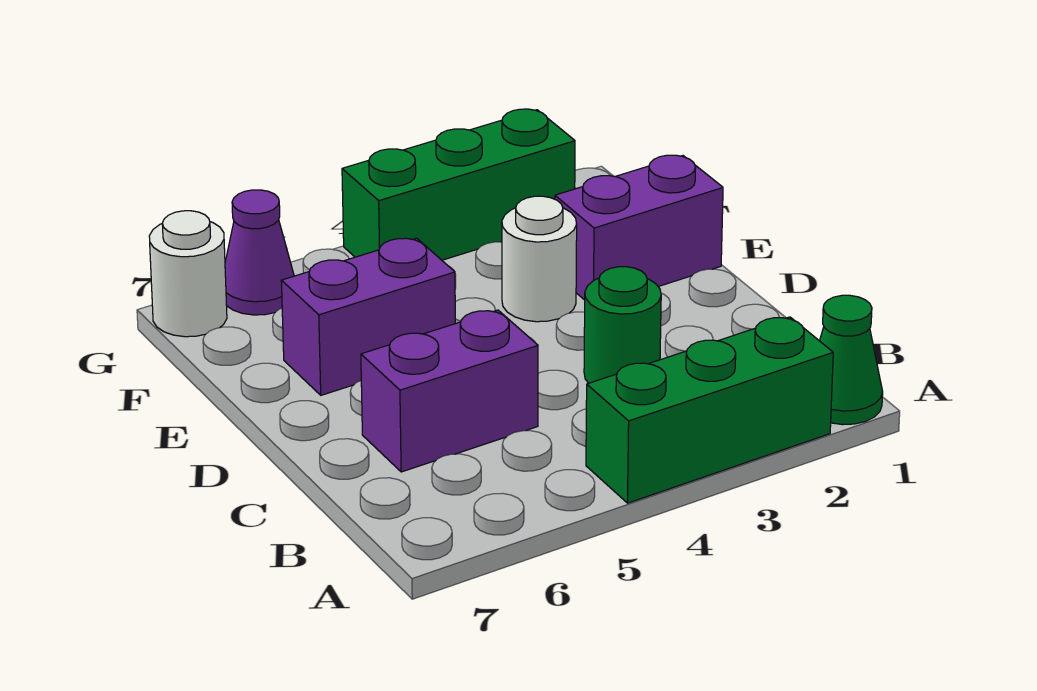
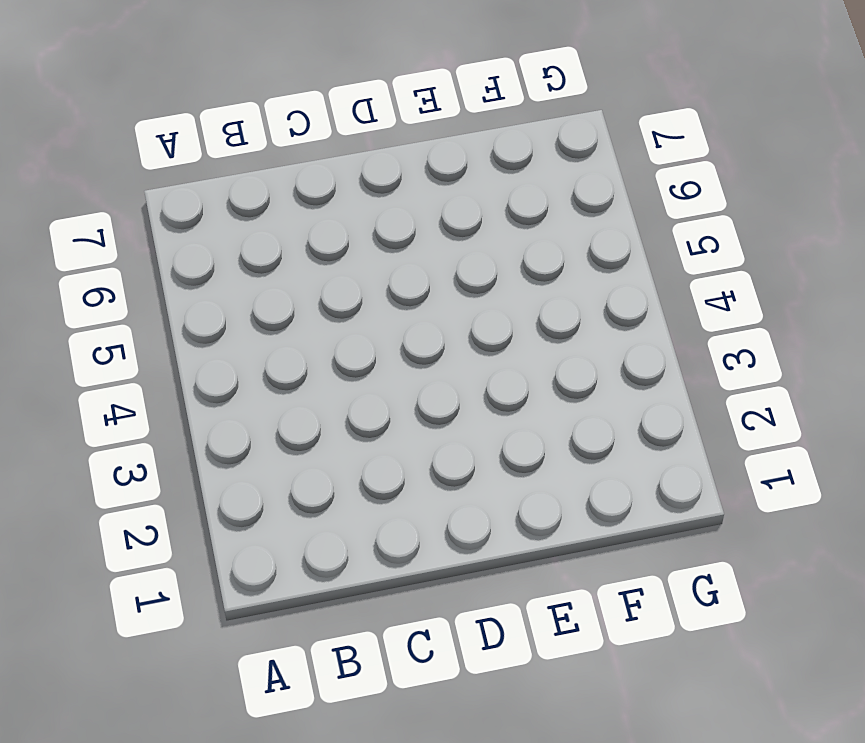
none -> green 1x1 cone [820,295,883,425]
none -> green 1x3 brick [586,317,833,503]

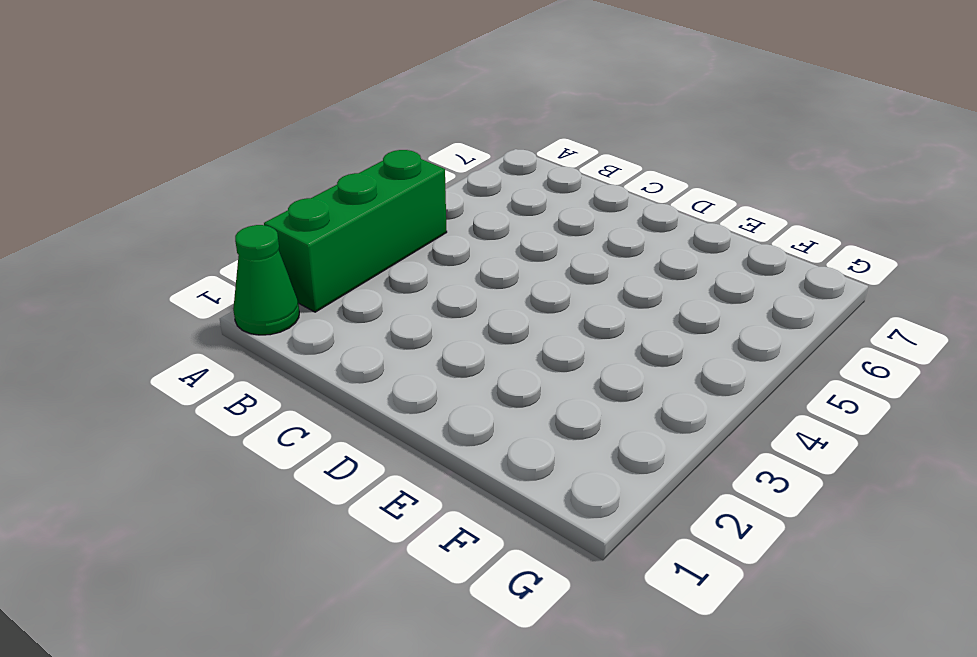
none -> green 1x1 round brick [584,267,661,383]
none -> purple 1x2 brick [361,310,538,472]

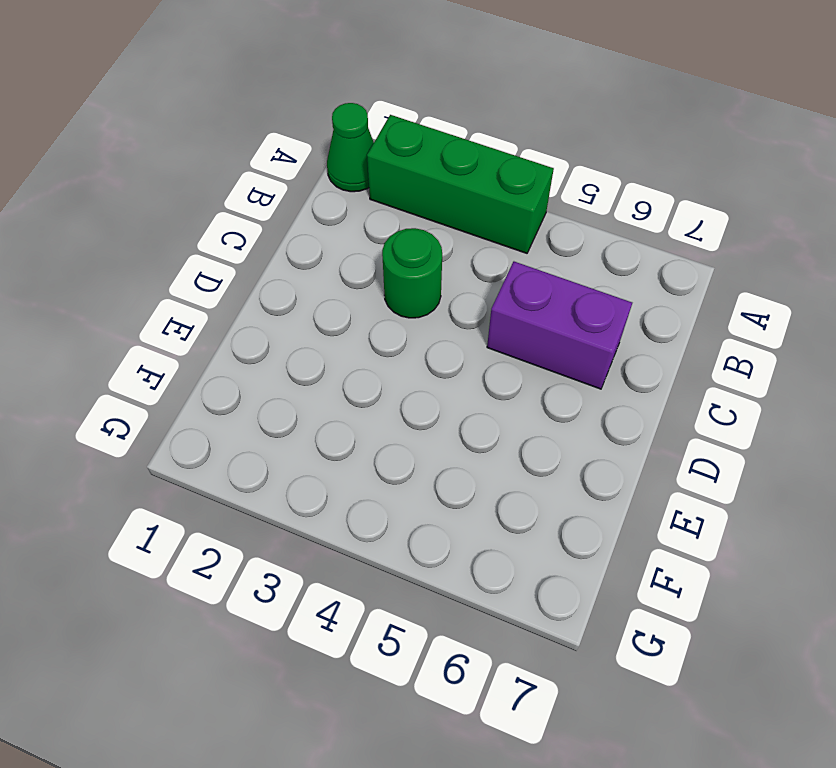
none -> purple 1x2 brick [555,155,723,300]
none -> white 1x1 round brick [502,196,577,322]

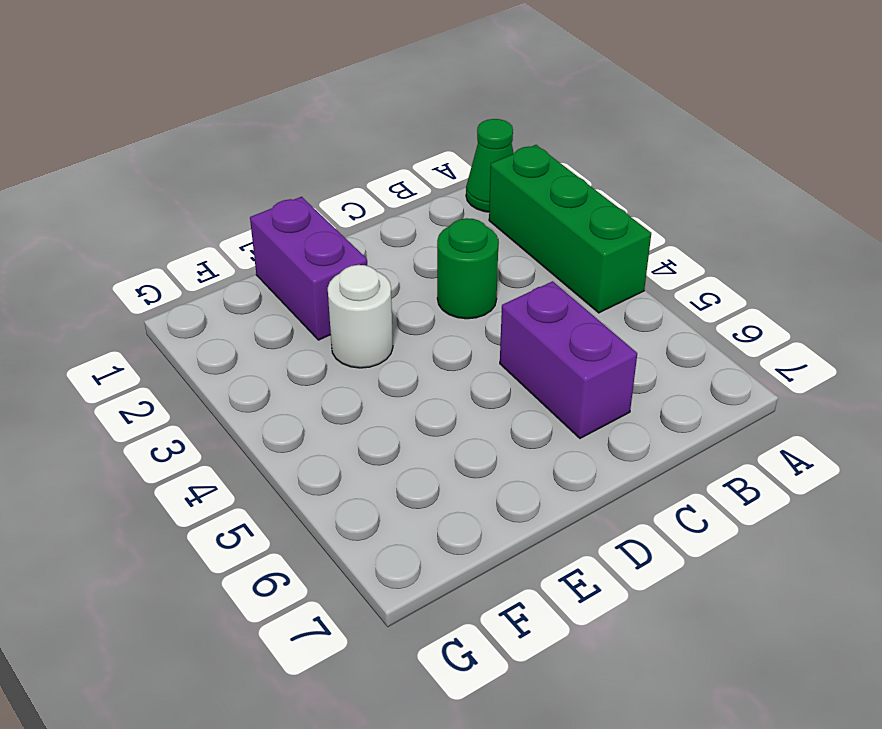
none -> purple 1x2 brick [281,238,455,395]
none -> green 1x3 brick [342,109,575,260]

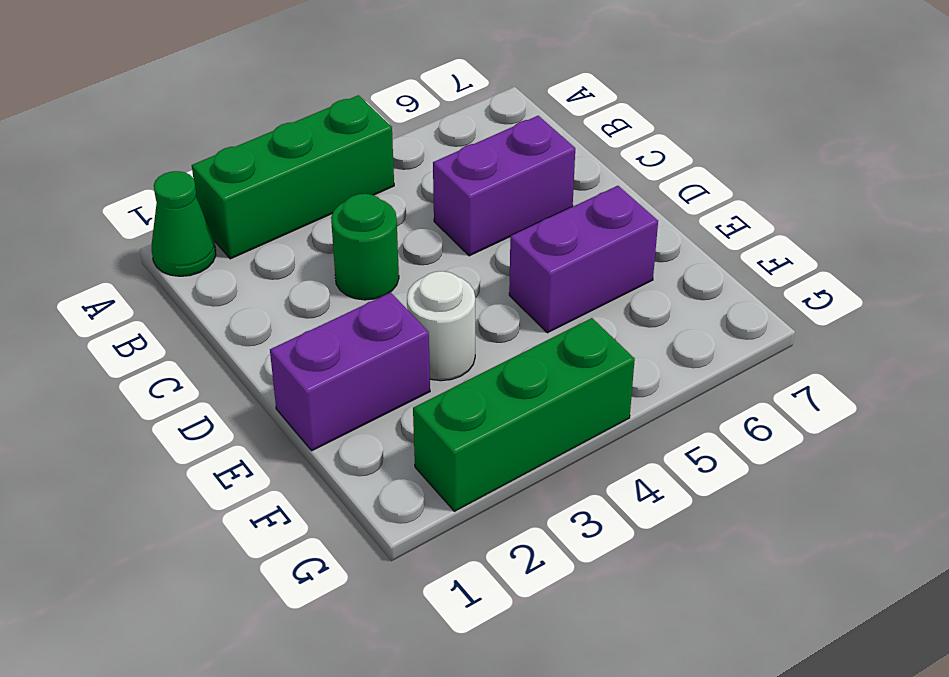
none -> purple 1x1 cone [225,190,294,315]
none -> white 1x1 round brick [149,211,227,337]

